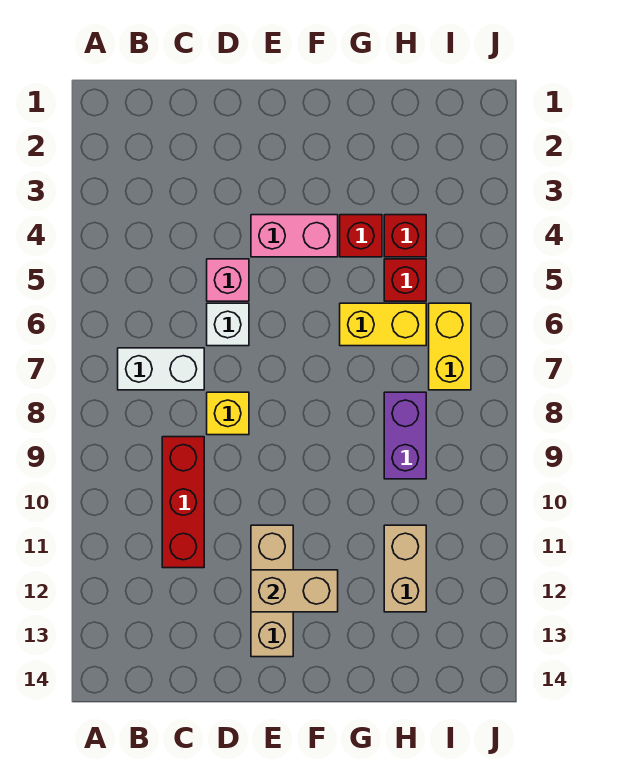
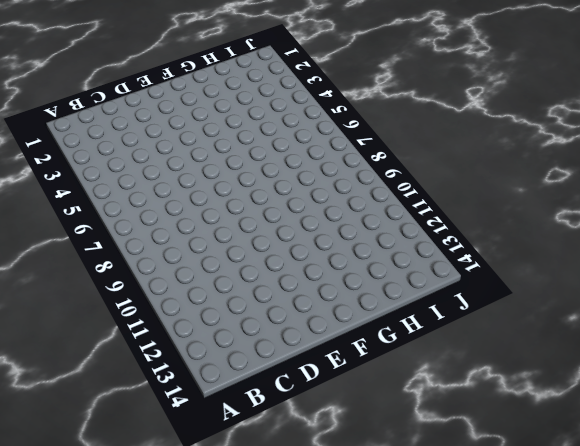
none -> white 1x2 brick [118,348,204,390]
none -> red 1x3 brick [162,437,204,568]
none -> pink 1x1 brick [207,259,249,301]

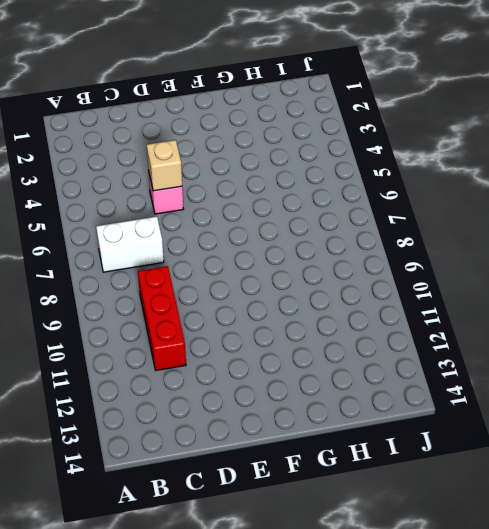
tan 1x1 brick [147,140,182,191] -> none
none -> white 1x1 brick [207,303,249,346]
none -> yellow 1x1 brick [207,392,249,435]
none -> pink 1x2 brick [251,215,338,257]

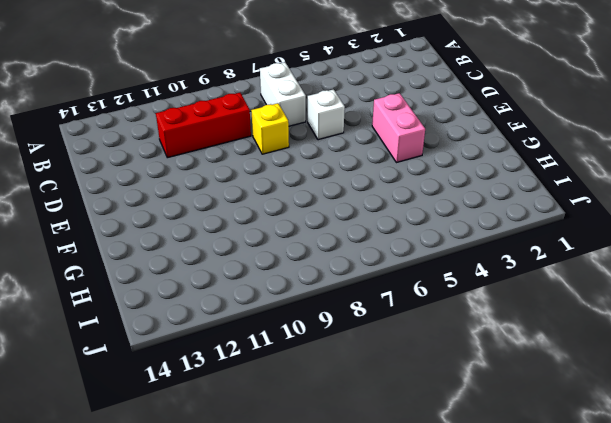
none -> pink 1x1 brick [207,259,249,301]
none -> tan 1x3 brick [251,525,293,657]
none -> red 1x1 brick [340,215,382,257]

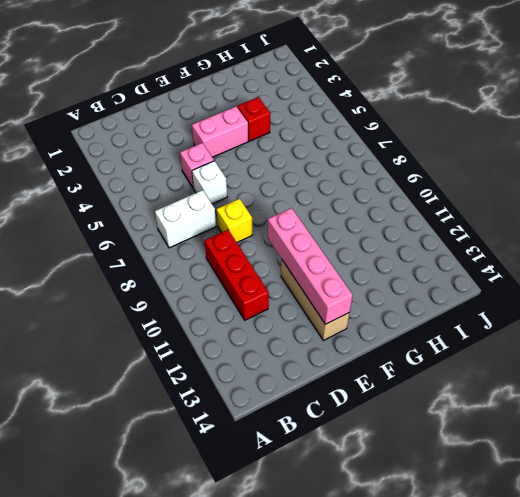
pink 1x4 brick [268,208,353,324] -> tan 1x2 brick [251,570,338,612]
none -> yellow 1x2 brick [340,303,426,346]
none -> red 1x1 brick [384,215,426,257]
none -> red 1x1 brick [384,259,426,301]

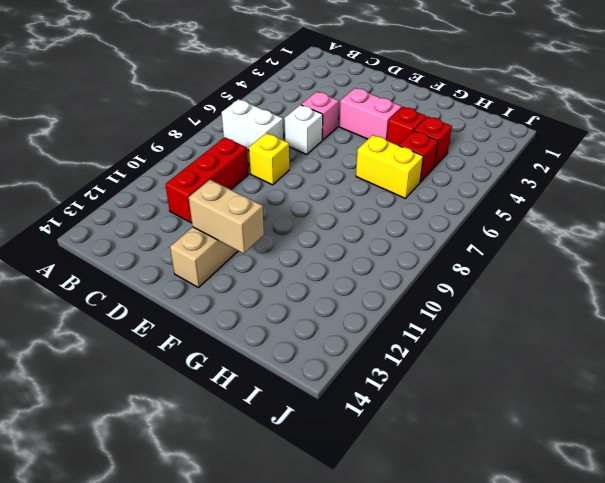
none -> purple 1x2 brick [384,392,426,479]
none -> tan 1x2 brick [384,525,426,612]
none -> yellow 1x2 brick [429,303,471,390]

